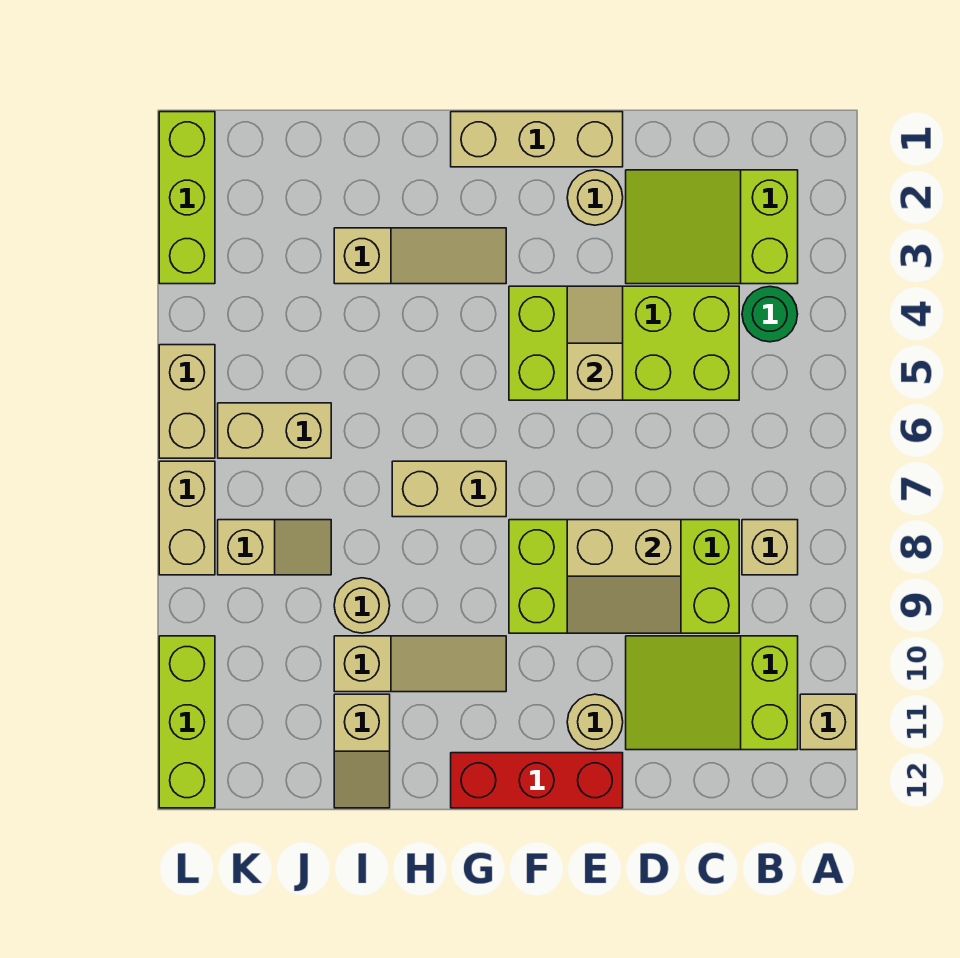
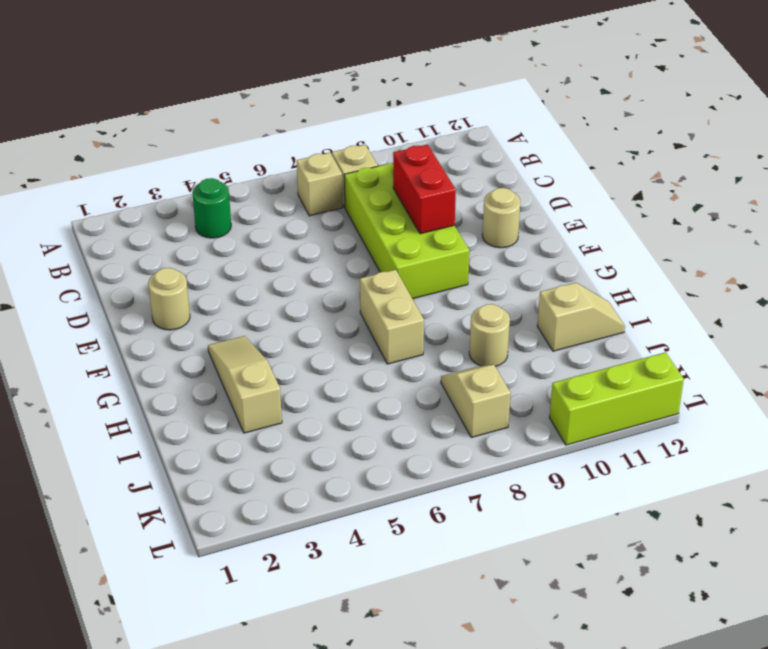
tan 1x1 brick [297,153,343,216] -> tan 1x1 brick moved to [800,694,856,750]
red 1x2 brick [393,144,456,234] -> tan 2x2 slope [567,520,681,633]
none -> lime 2x3 slope [626,170,798,284]
none -> lime 2x3 slope [626,636,798,750]
none -> lime 2x4 brick [509,286,739,400]

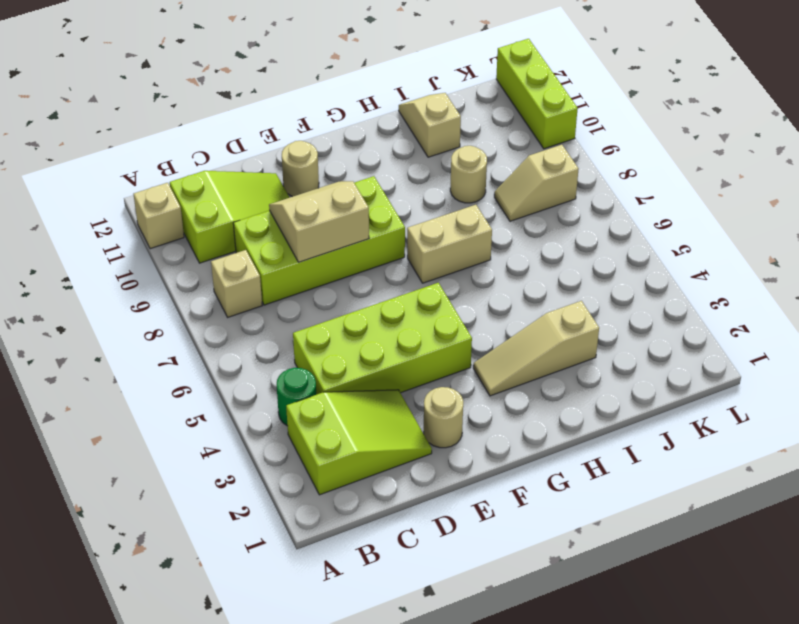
none -> tan 1x3 brick [451,112,623,167]
none -> red 1x3 brick [451,753,623,808]
none -> tan 1x3 slope [334,636,506,692]

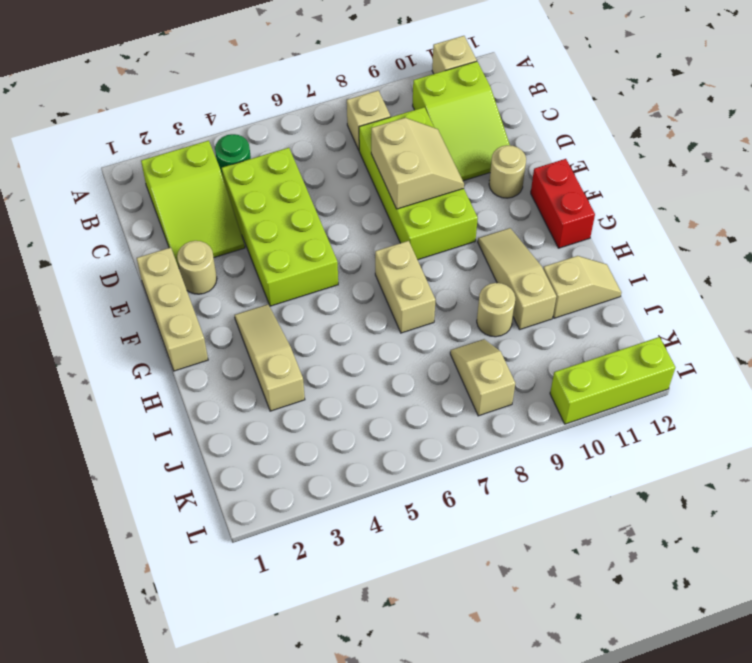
red 1x2 brick [531,159,595,248] -> red 1x3 brick [451,753,623,808]
none -> tan 1x2 brick [218,403,331,458]
none -> lime 1x3 brick [159,112,215,284]
none -> tan 1x2 brick [159,345,215,458]

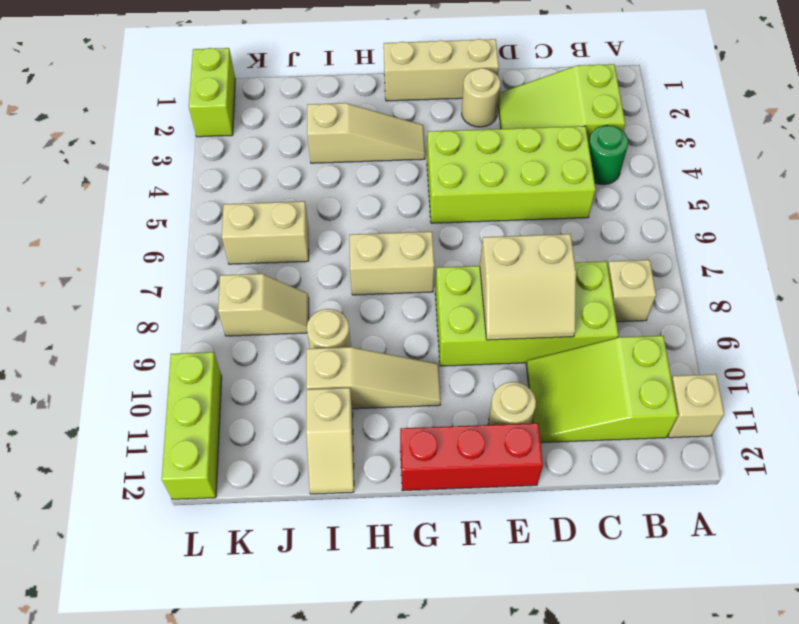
lime 1x2 brick [189,48,235,137] -> lime 1x3 brick [159,112,215,284]
none -> tan 1x2 brick [159,345,215,458]
none -> tan 1x2 brick [159,461,215,575]
none -> tan 1x2 slope [567,286,623,400]

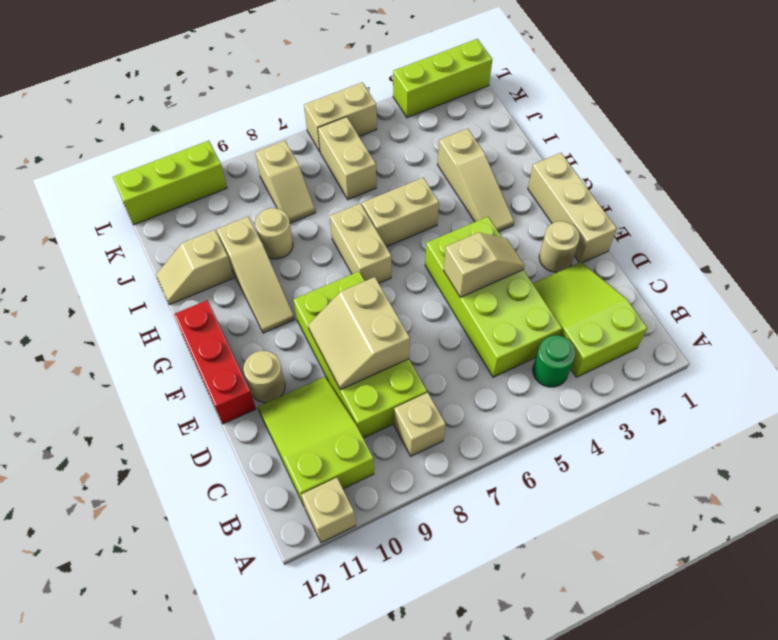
tan 1x2 brick [362,178,439,247] -> tan 1x2 brick moved to [159,461,215,575]

